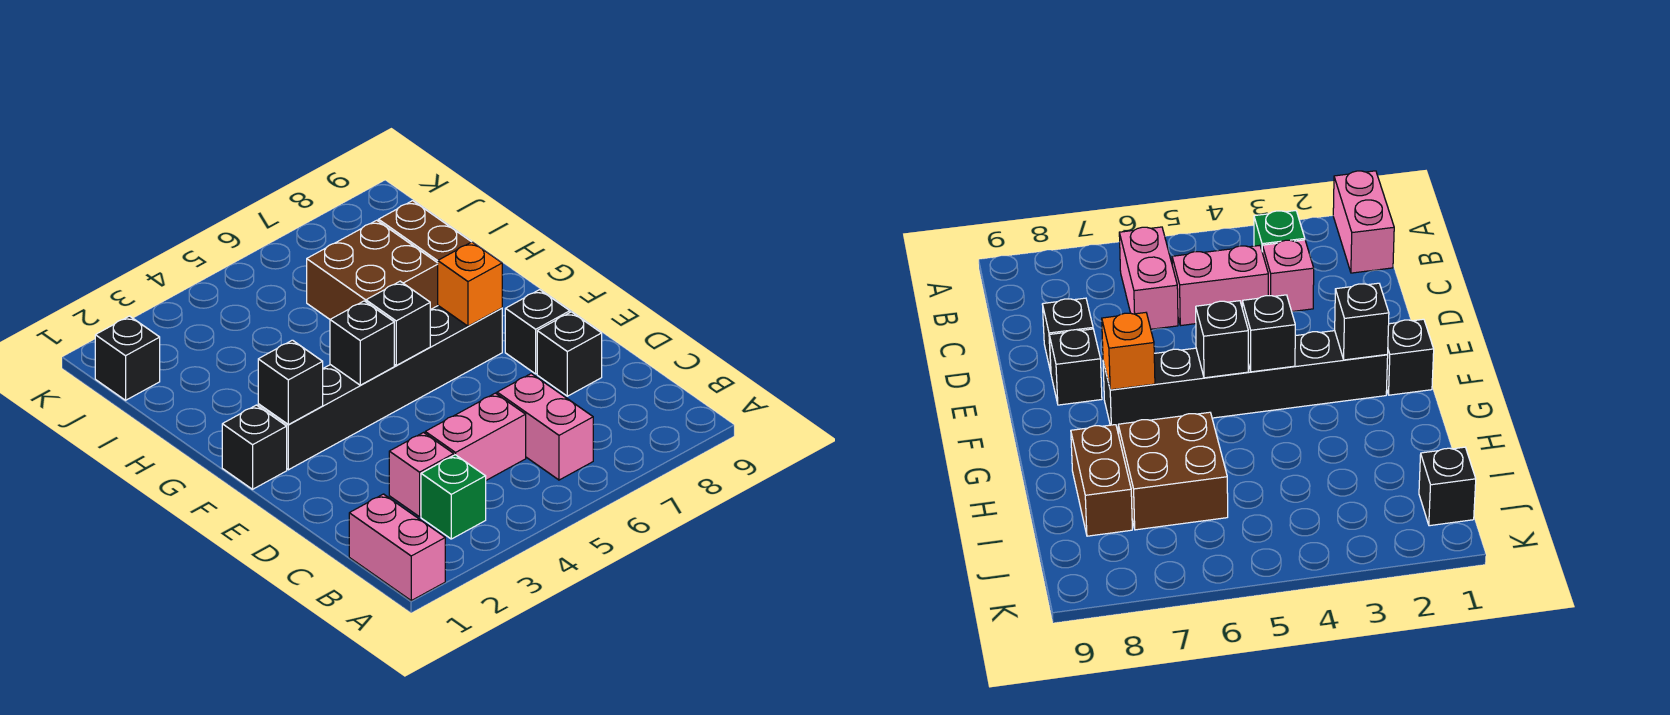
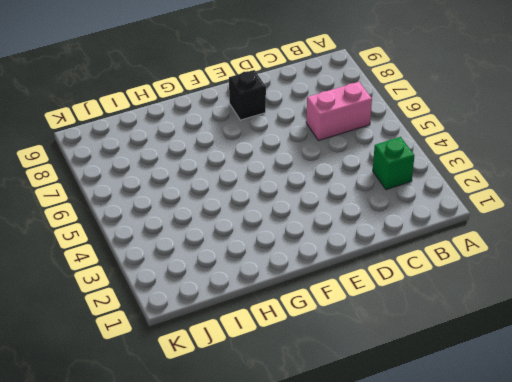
none -> pink 1x2 brick [349,494,445,601]
none -> pink 1x1 brick [389,433,454,517]
none -> pink 1x2 brick [425,393,526,480]

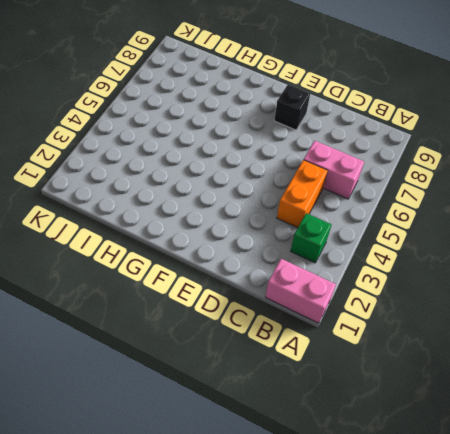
orange 1x2 brick [277,160,328,228] -> pink 1x2 brick [425,393,526,480]
none -> pink 1x1 brick [389,433,454,517]
none -> black 1x1 brick [537,312,602,396]
none -> black 1x1 brick [222,405,287,489]

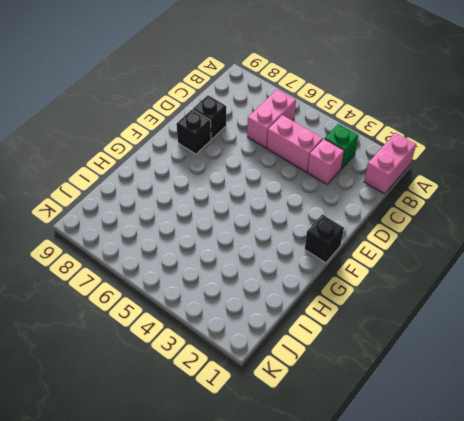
none -> black 1x6 brick [258,306,502,470]
none -> brown 2x2 brick [307,220,438,319]
none -> brown 1x2 brick [378,201,471,263]

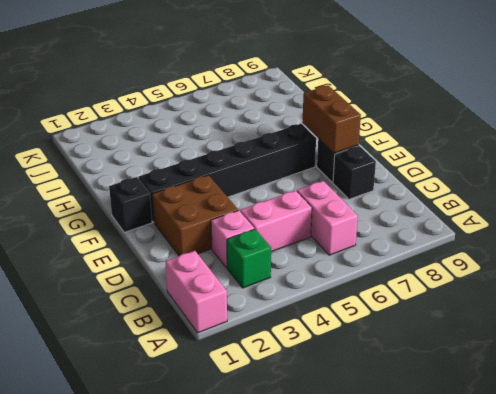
brown 2x2 brick [152,175,238,256] -> brown 2x2 brick moved to [307,220,438,319]
brown 1x2 brick [302,85,361,153] -> brown 1x2 brick moved to [378,201,471,263]
none -> black 1x1 brick [95,316,160,400]
none -> black 1x1 brick [258,340,323,425]
none -> black 1x1 brick [330,301,394,385]

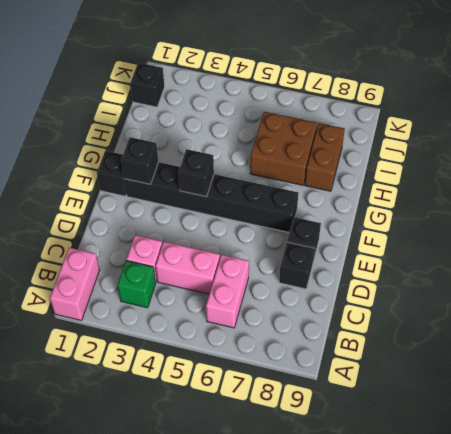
none -> black 1x1 brick [366,281,430,365]
none -> orange 1x1 brick [438,242,502,326]

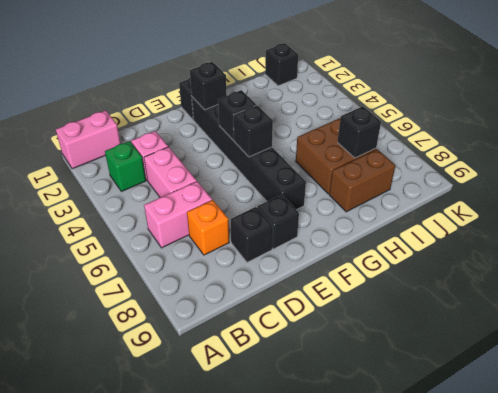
orange 1x1 brick [187,200,229,255] -> orange 1x1 brick moved to [438,242,502,326]
black 1x1 brick [338,106,381,158] -> none

